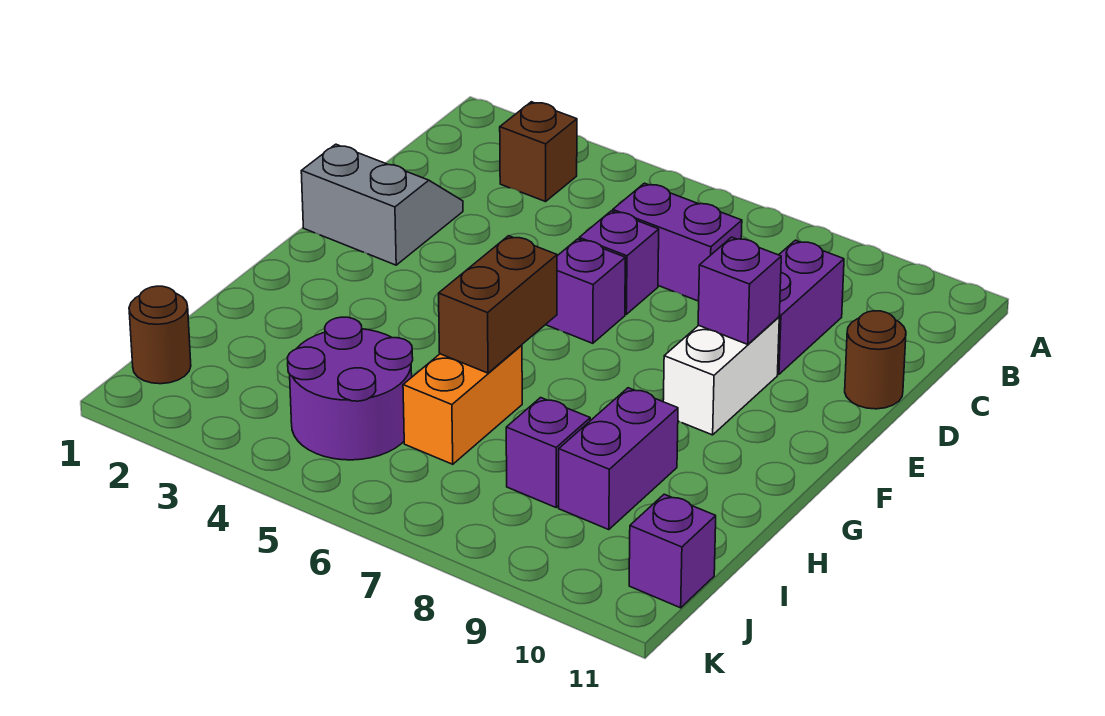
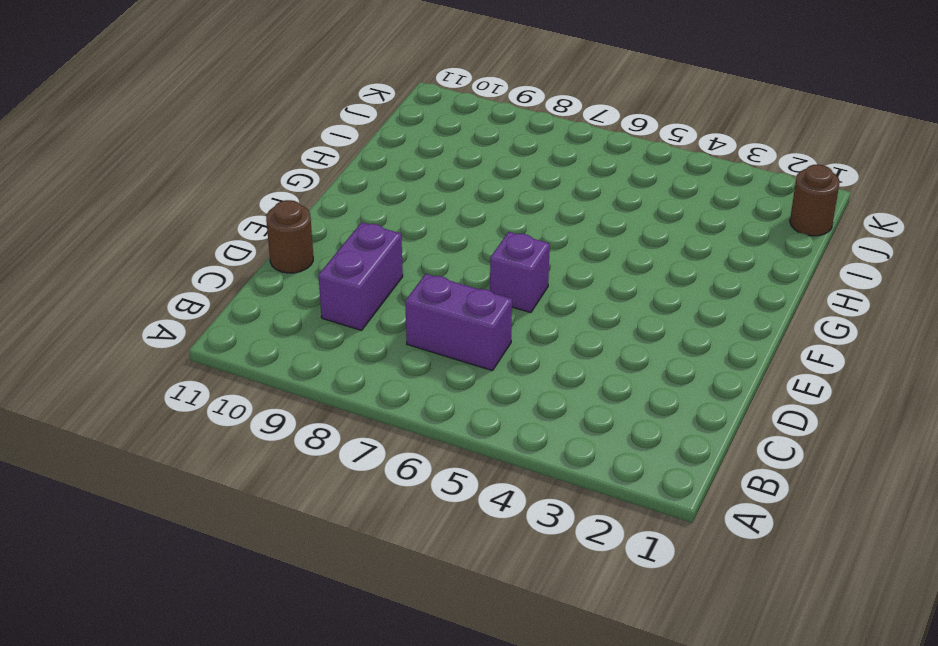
none -> brown 1x1 brick [500,102,577,202]
none -> grey 2x2 slope [301,144,463,265]
none -> purple 1x1 brick [579,211,659,314]

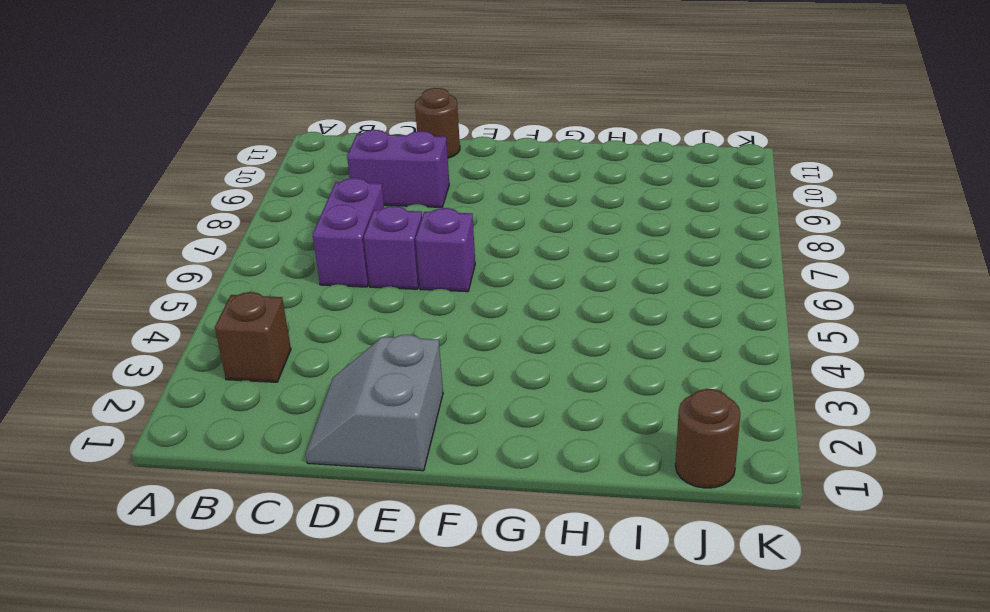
none -> white 1x2 brick [663,317,779,435]
none -> orange 1x2 brick [403,345,522,464]
none -> purple 1x2 brick [559,388,678,530]

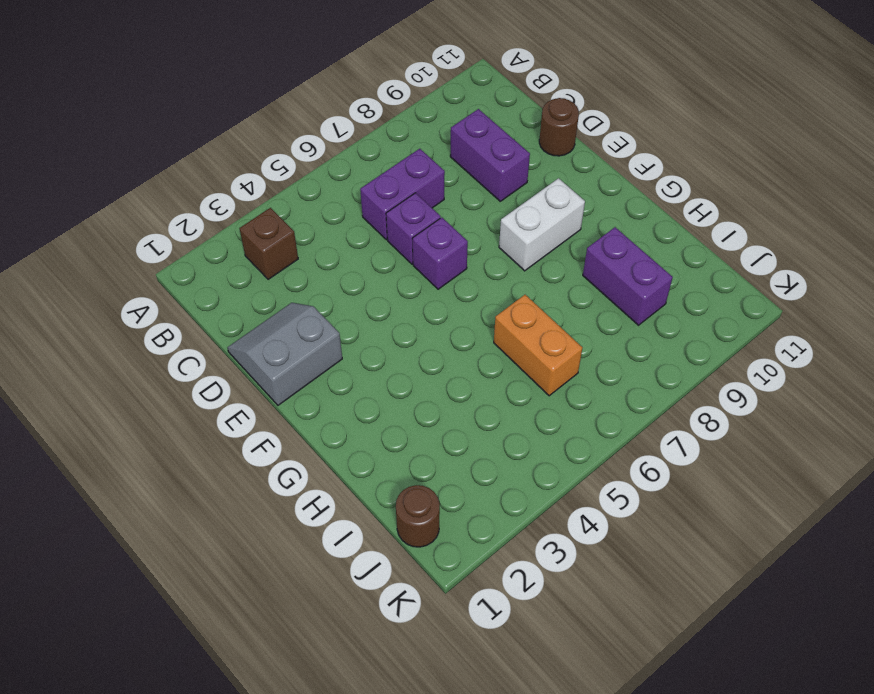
white 1x2 brick [499,178,585,271] -> white 1x2 brick turned to [663,317,779,435]
none -> purple 2x2 round brick [287,317,413,460]
none -> purple 1x1 brick [506,398,590,507]
none -> purple 1x1 brick [629,494,716,608]

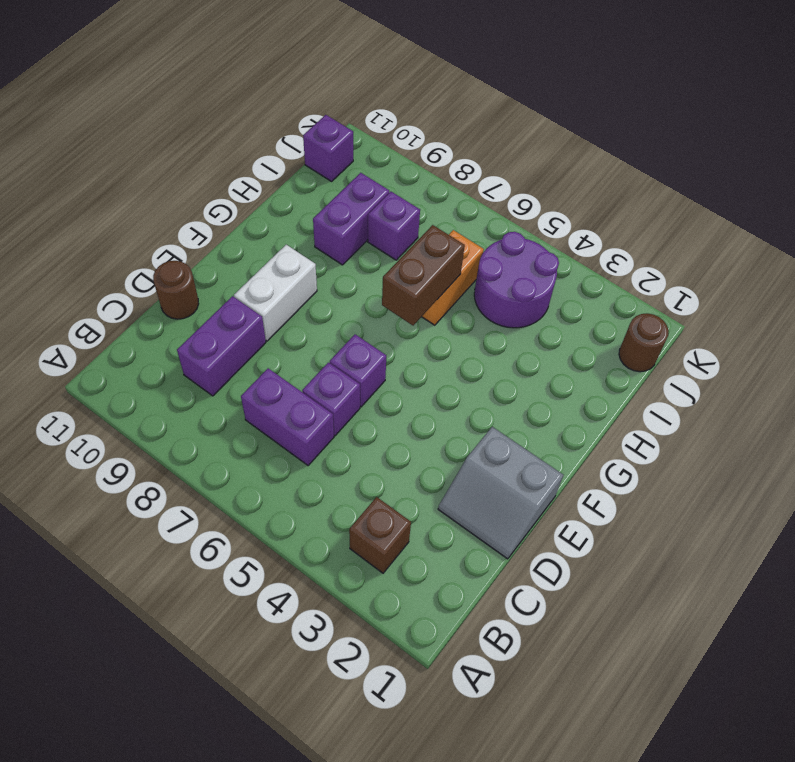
none -> purple 1x1 brick [698,237,781,344]

